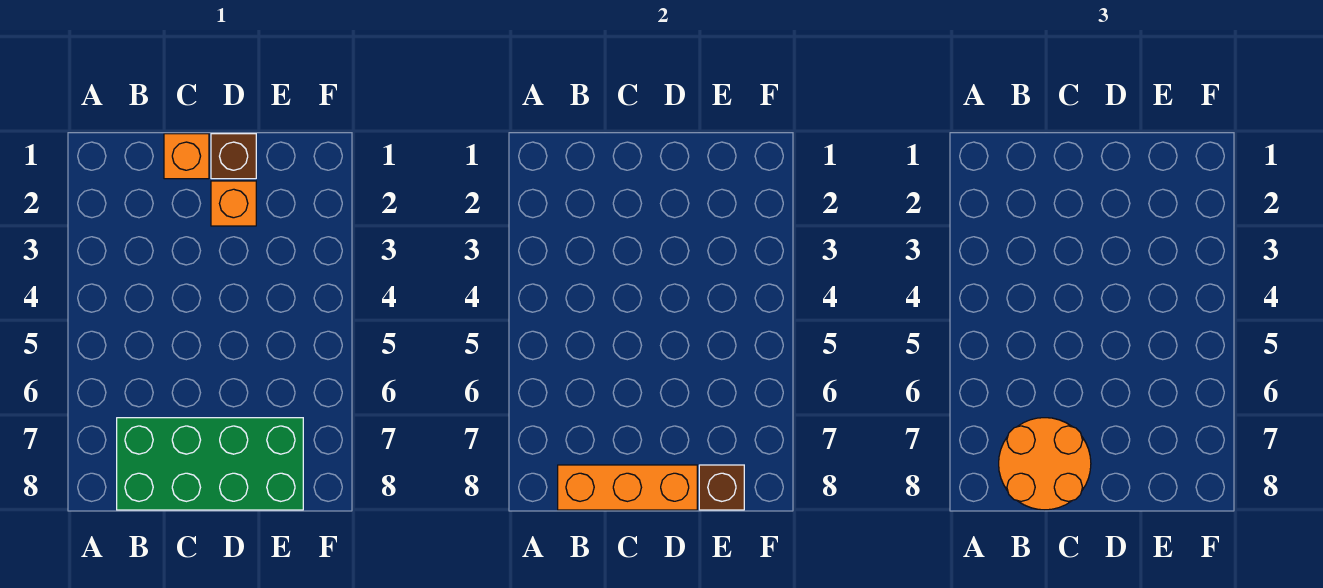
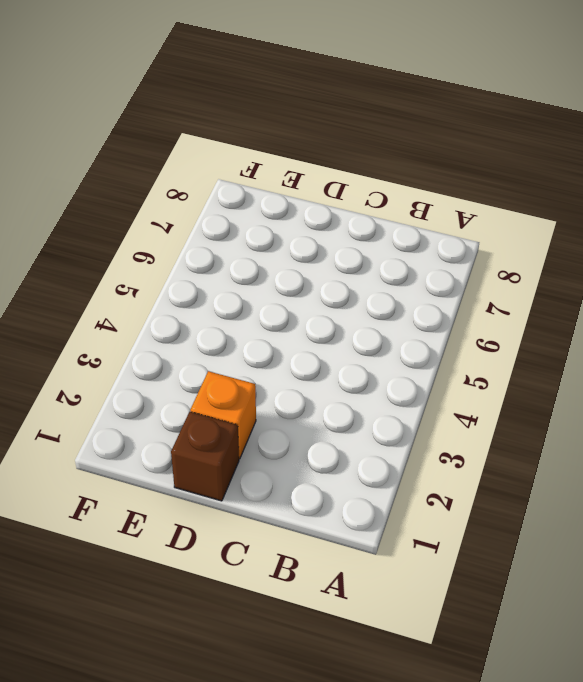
none -> green 2x4 brick [117,418,303,510]
none -> orange 1x1 brick [164,134,209,179]

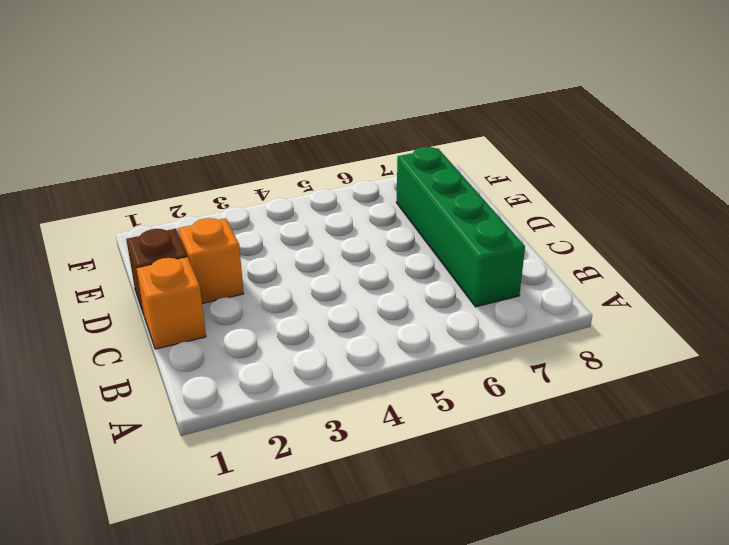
green 1x4 brick [396,147,525,307] -> green 2x4 brick [117,418,303,510]
none -> orange 1x3 brick [558,465,697,510]
none -> brown 1x1 brick [699,465,744,510]

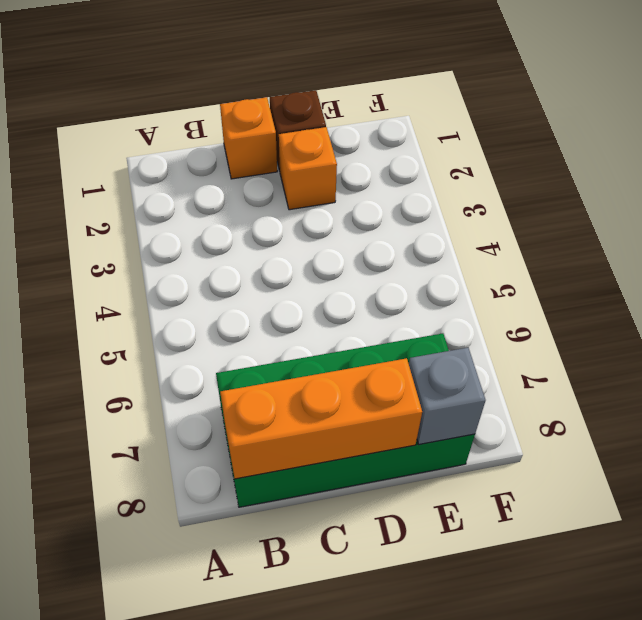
grey 1x1 brick [409,348,485,444] -> brown 1x1 brick [699,465,744,510]
none -> orange 2x2 round brick [999,418,1091,510]

